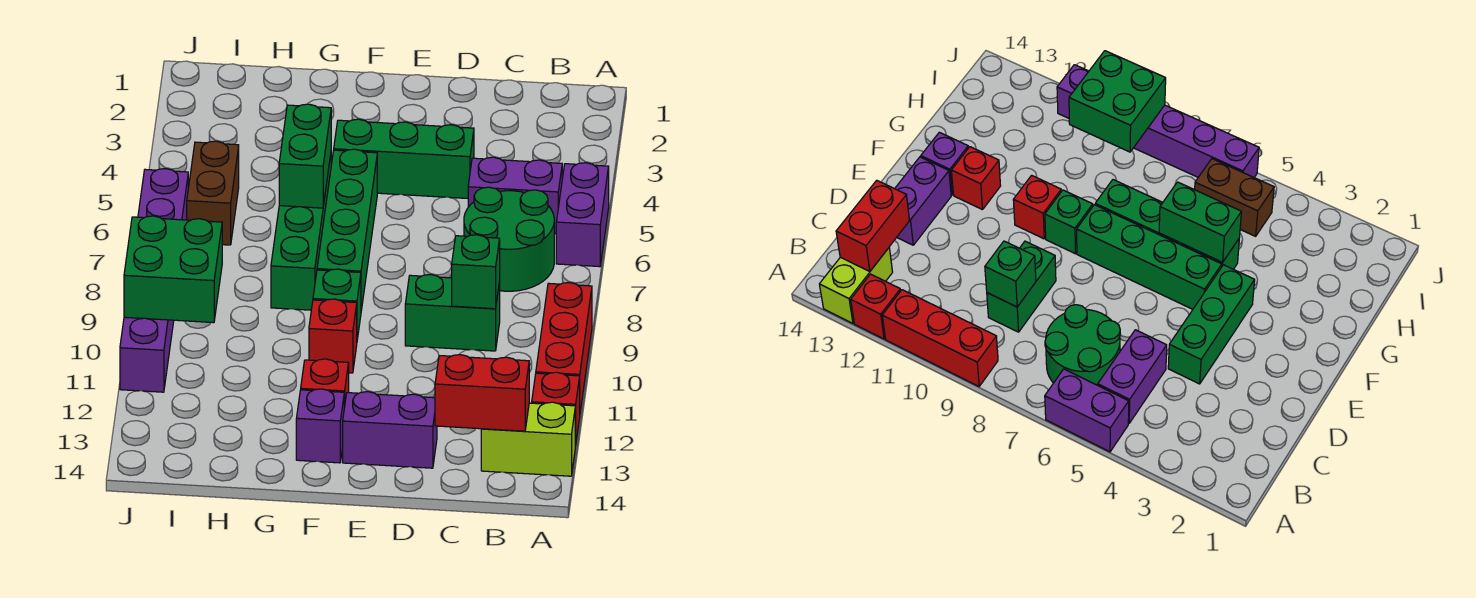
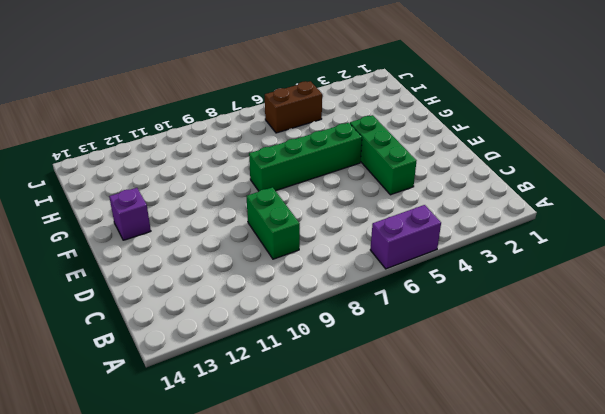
none -> red 1x3 brick [536,283,592,411]
none -> red 1x1 brick [532,372,580,446]
none -> lime 1x2 brick [481,402,575,476]

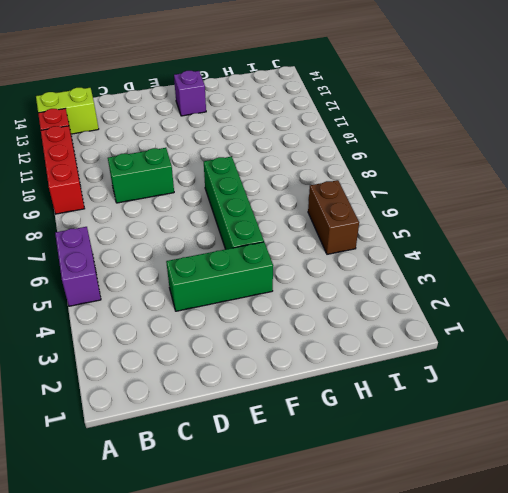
none -> purple 1x2 brick [468,157,562,234]
none -> green 2x2 round brick [464,187,554,291]
none -> purple 1x2 brick [343,392,437,468]

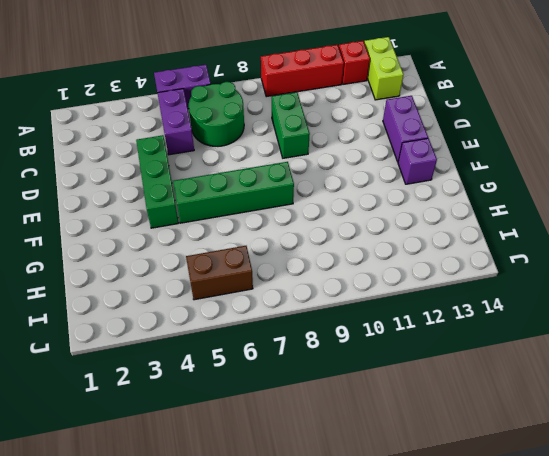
none -> green 1x1 brick [313,269,361,339]
none -> red 1x1 brick [309,299,357,373]
none -> red 1x1 brick [301,359,349,408]

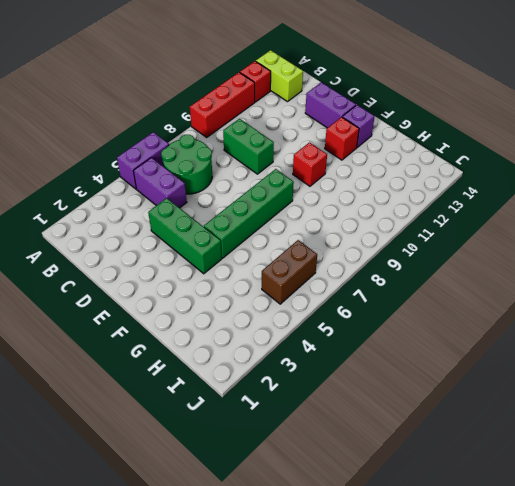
none -> green 1x1 brick [313,269,361,339]
none -> green 1x4 brick [271,155,331,310]
none -> purple 1x6 brick [120,169,188,392]

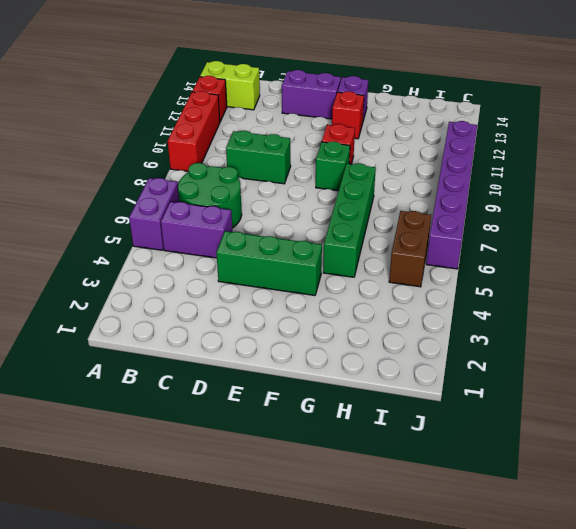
none -> green 1x4 brick [317,149,377,311]
none -> red 1x2 brick [435,355,529,431]
none -> green 1x1 brick [451,235,500,309]

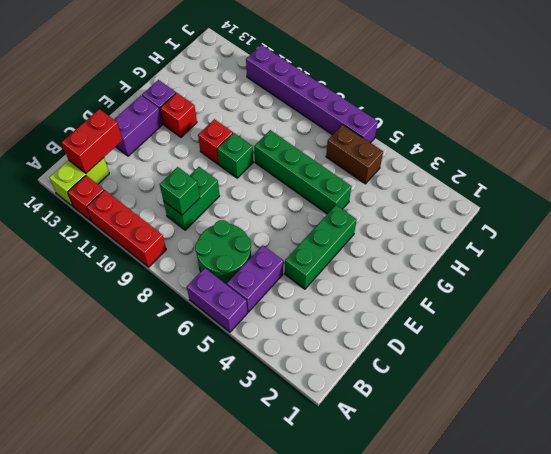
none -> green 1x4 brick [317,149,377,311]
none -> green 1x2 brick [279,104,331,208]
none -> green 2x2 brick [124,216,222,323]

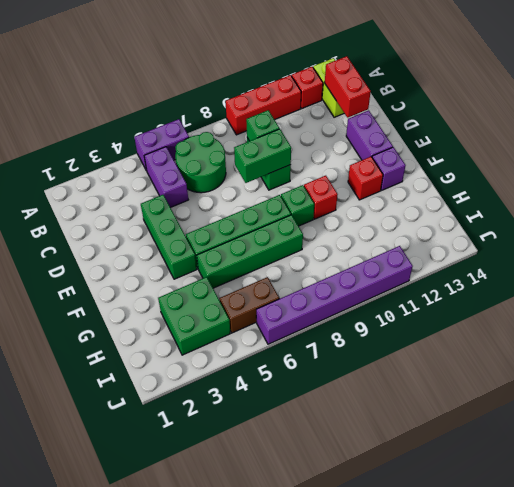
green 1x2 brick [234,129,291,183] -> green 1x2 brick moved to [279,104,331,208]
green 2x2 brick [158,277,230,355] -> green 2x2 brick moved to [124,216,222,323]

